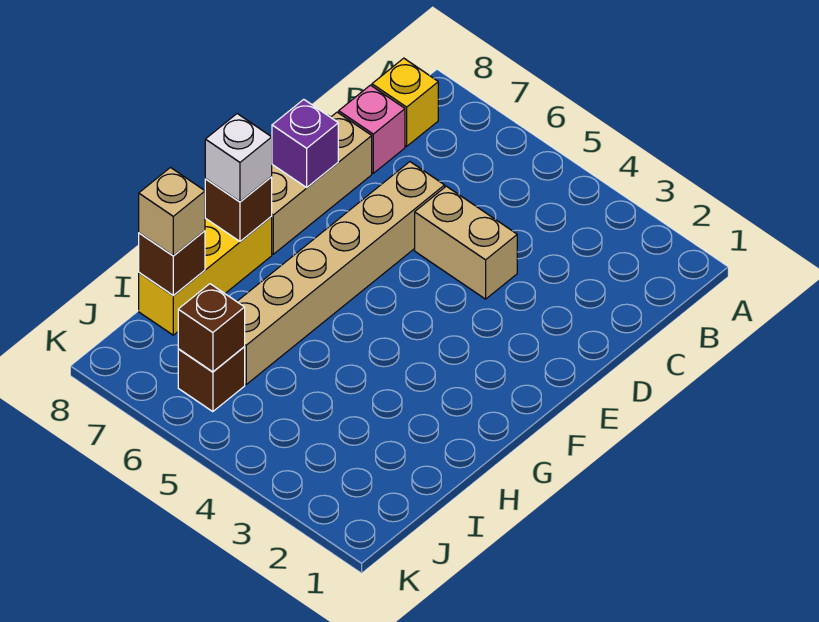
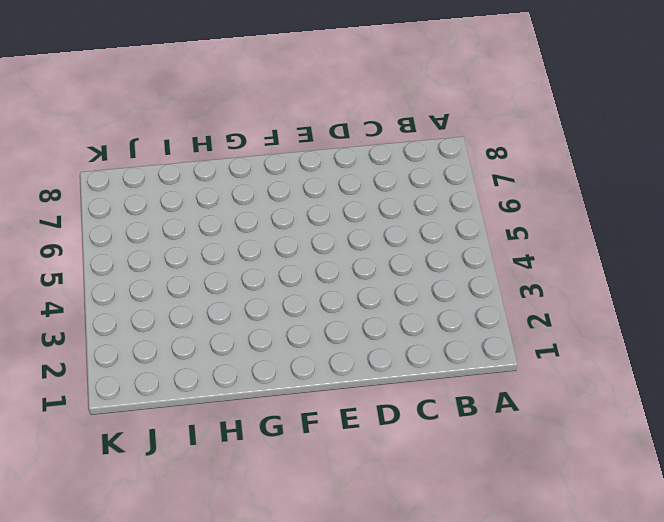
none -> yellow 1x1 brick [372,58,438,146]
none -> pink 1x1 brick [339,85,405,173]
none -> tan 1x2 brick [415,186,517,299]

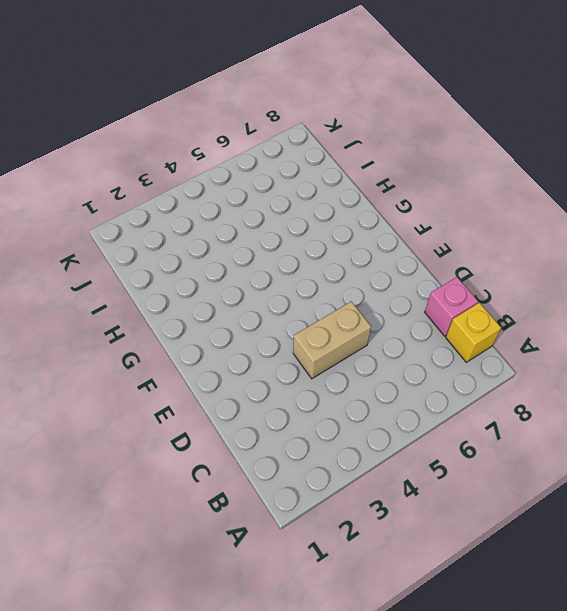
none -> tan 1x6 brick [237,162,445,385]
none -> tan 1x3 brick [271,112,372,254]
none -> yellow 1x3 brick [139,217,272,335]

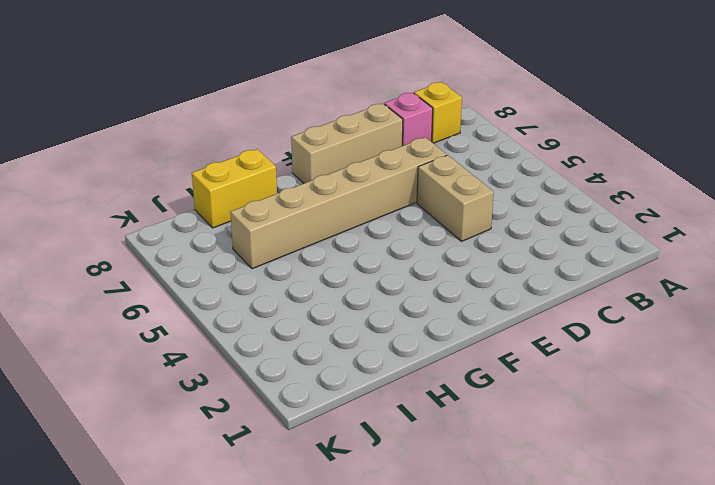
yellow 1x2 brick [192,149,277,228] -> yellow 1x3 brick [139,217,272,335]
none -> brown 1x1 brick [178,347,245,412]
none -> purple 1x1 brick [272,99,338,187]
none -> brown 1x1 brick [205,177,272,241]

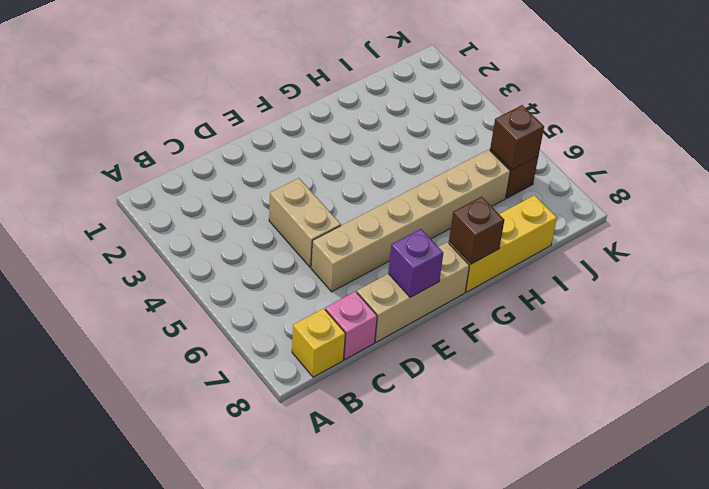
none -> brown 1x1 brick [139,231,205,296]
none -> white 1x1 brick [205,114,272,202]
none -> tan 1x1 brick [139,168,205,256]

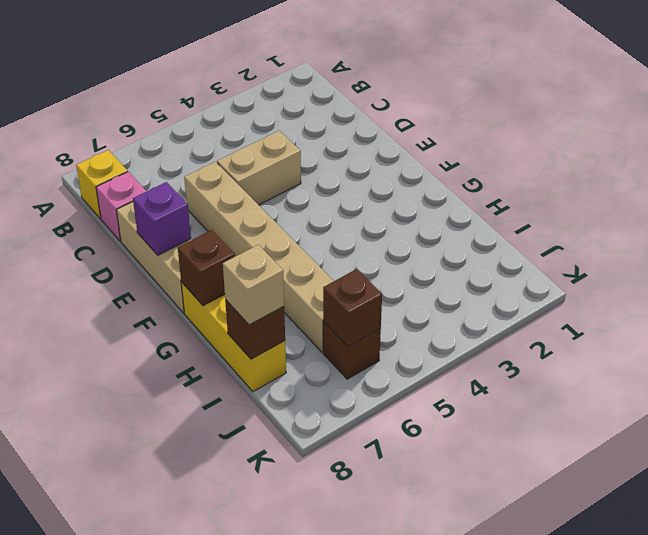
none -> white 1x1 brick [205,114,272,202]

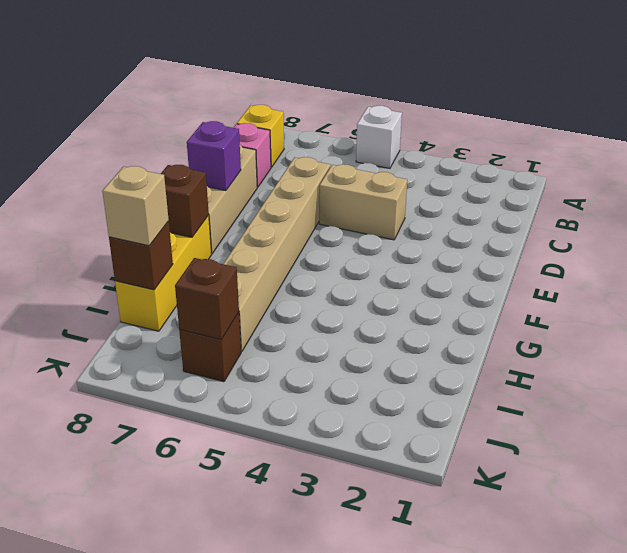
white 1x1 brick [356,106,402,168] -> white 1x1 brick moved to [205,114,272,202]

